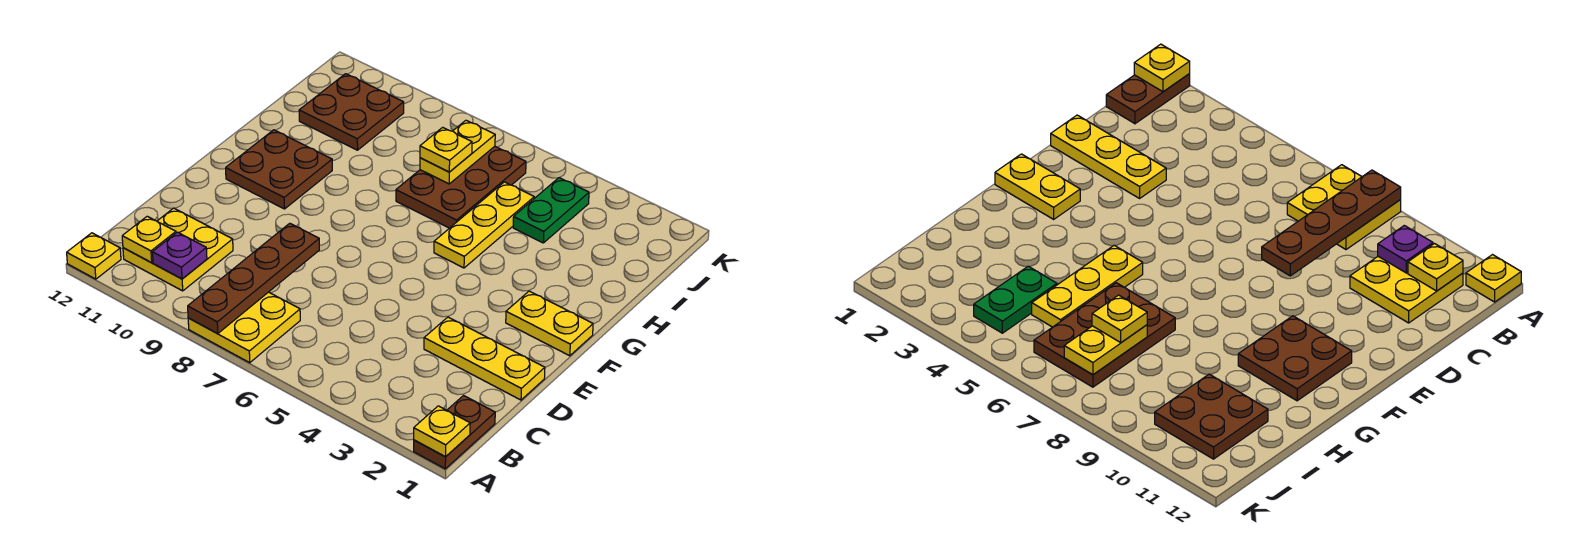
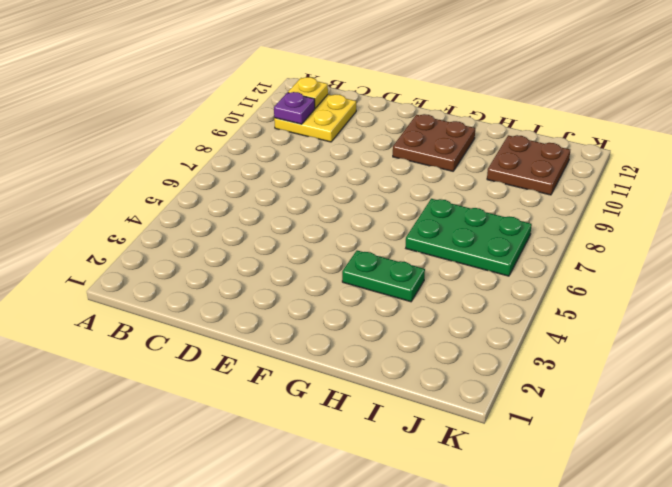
green 1x2 plate [342,251,425,302] -> green 1x2 plate moved to [513,178,589,243]
green 2x3 plate [406,199,532,276] -> brown 2x3 plate [396,146,526,228]
none -> brown 1x2 plate [414,396,495,469]
none -> yellow 2x2 plate [188,292,300,363]
none -> yellow 1x1 plate [67,233,121,279]

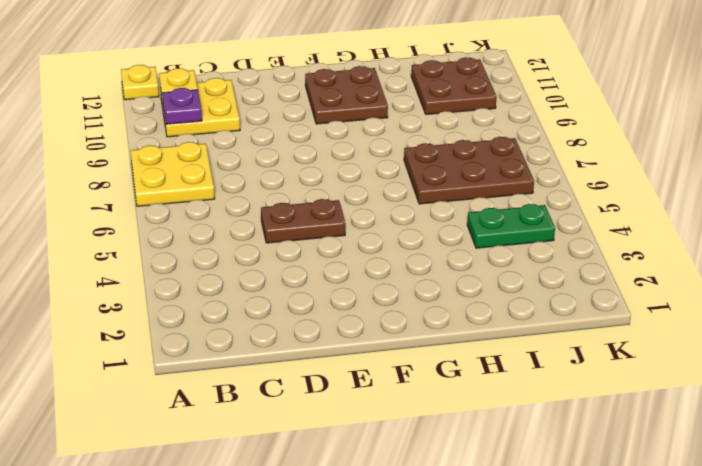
brown 1x2 plate [261,199,345,243] -> brown 1x2 plate moved to [414,396,495,469]
none -> yellow 1x3 plate [424,317,545,400]
none -> yellow 1x2 plate [506,291,593,356]
none -> yellow 1x3 plate [434,182,534,268]

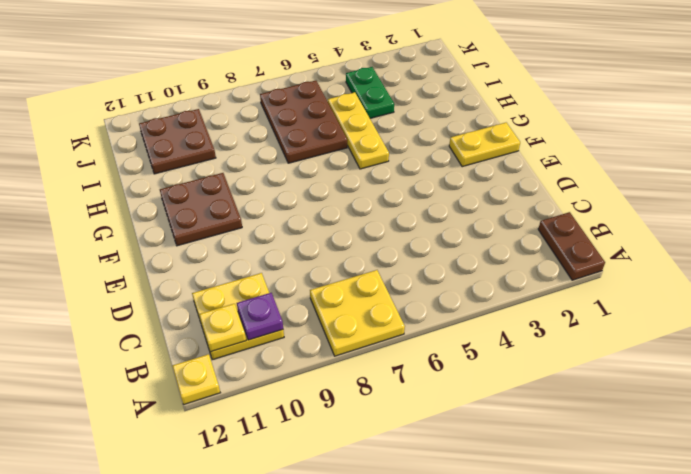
none -> yellow 1x3 plate [424,317,545,400]
none -> yellow 1x1 plate [414,406,470,457]
none -> brown 1x4 plate [188,223,319,334]

